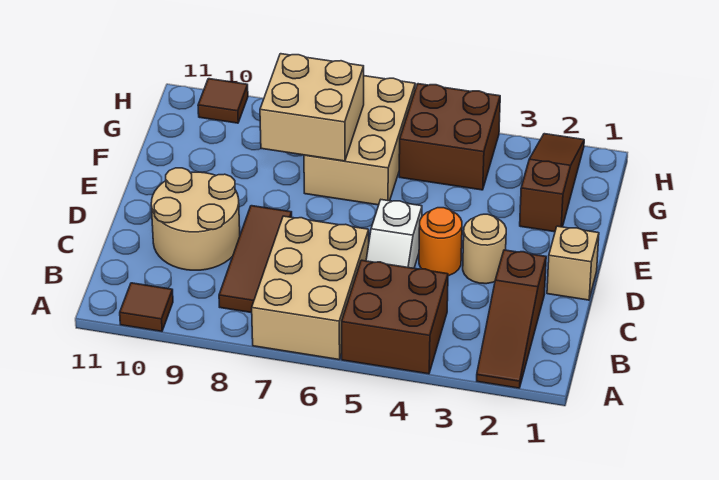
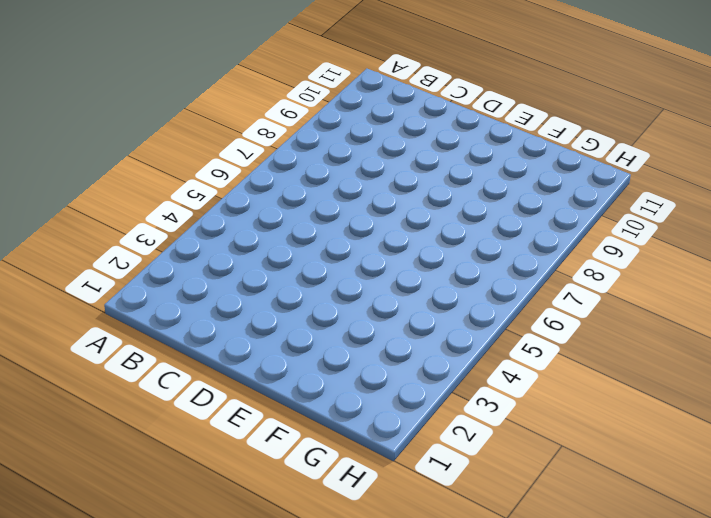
none -> brown 1x3 slope [477,250,546,388]
none -> brown 2x2 brick [342,260,448,374]
none -> tan 2x3 brick [252,216,369,360]

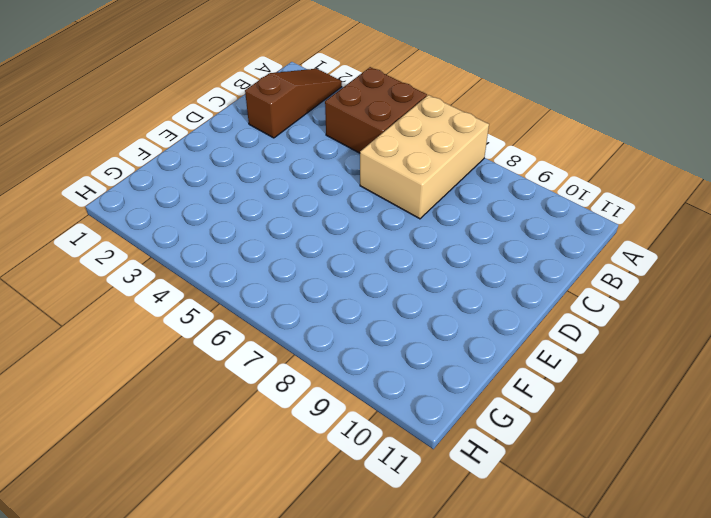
none -> brown 1x1 tile [120,283,173,331]
none -> brown 1x3 tile [219,206,292,313]
none -> white 1x2 slope [366,200,422,268]

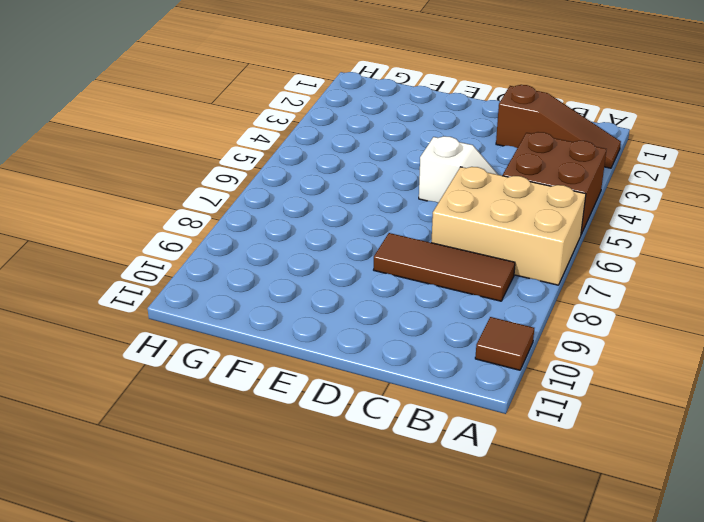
none -> tan 2x2 round brick [151,168,240,270]
none -> tan 1x1 brick [547,226,599,300]
none -> tan 1x1 round brick [463,214,506,284]

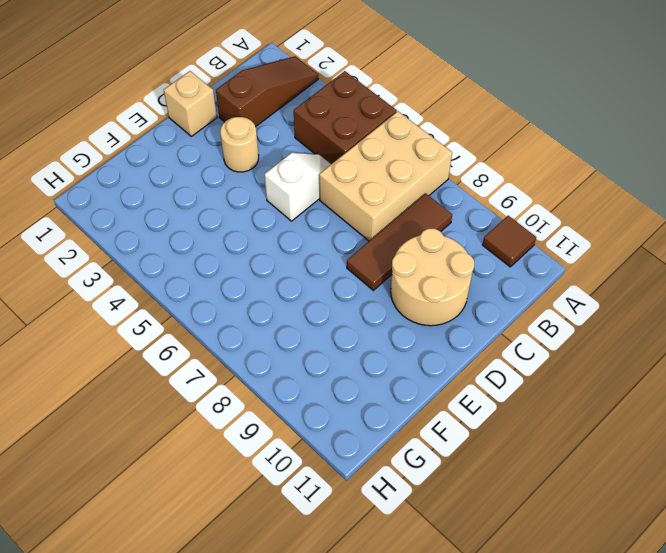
none -> orange 1x1 round brick [419,208,462,276]
none -> brown 1x3 slope [520,134,584,232]
none -> tan 2x3 brick [304,76,415,205]

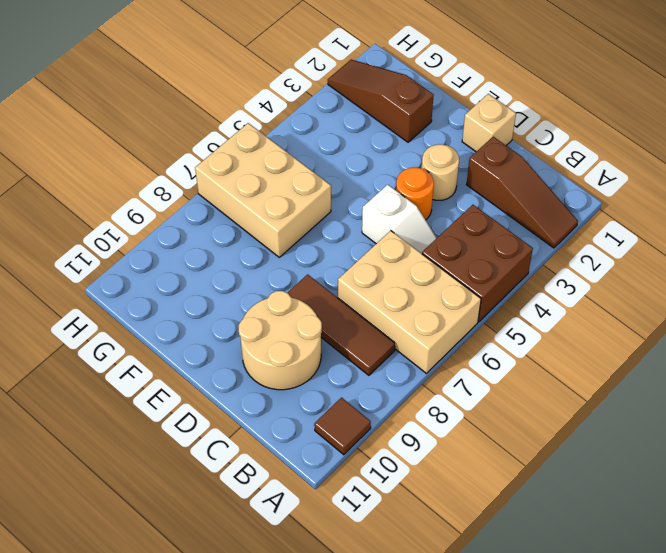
none -> brown 2x2 brick [399,84,500,190]
none -> brown 1x1 tile [198,79,248,123]
none -> tan 2x2 brick [260,54,364,161]

